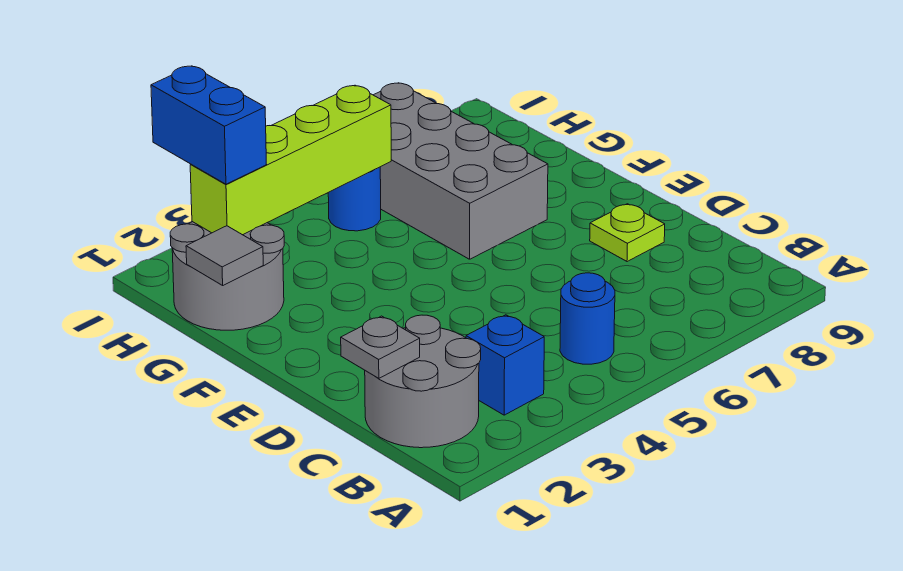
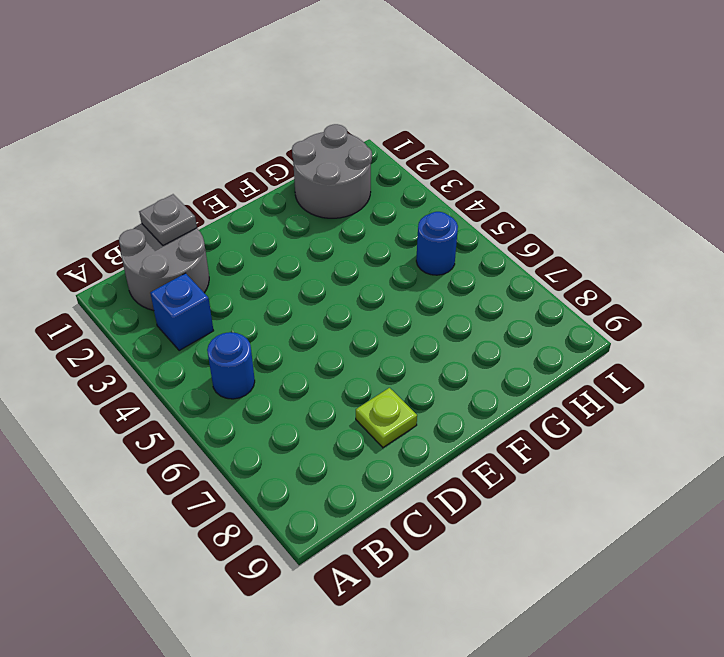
none -> grey 2x4 brick [374,83,548,259]
none -> grey 1x1 tile [186,226,263,285]

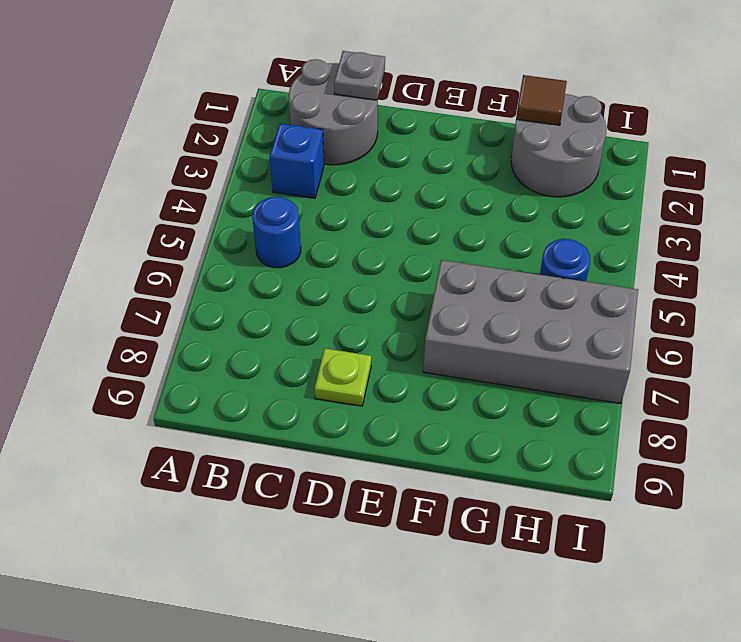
brown 1x1 tile [516,75,567,125] -> grey 1x1 tile [186,226,263,285]
none -> lime 1x4 brick [190,85,391,235]
none -> blue 1x2 brick [151,66,266,184]

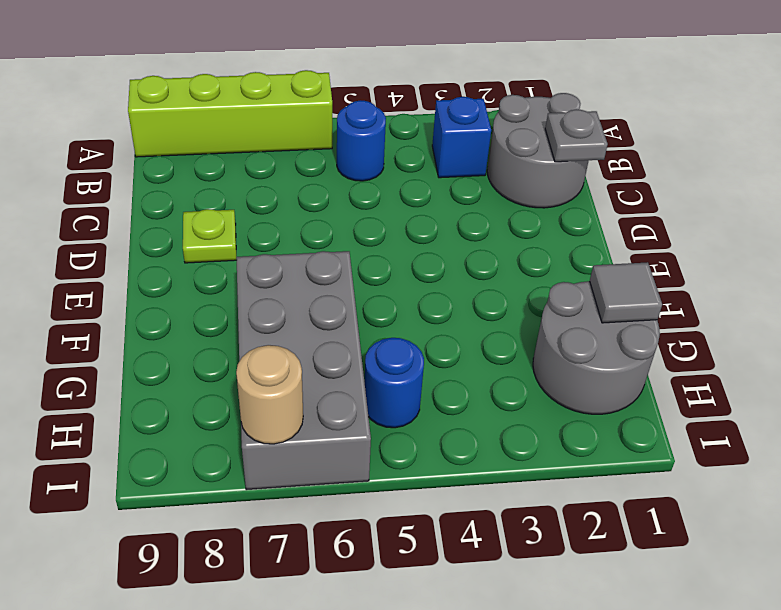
lime 1x4 brick [128,70,332,157] -> lime 1x4 brick moved to [190,85,391,235]
tan 1x1 round brick [236,345,303,444] -> none
none -> blue 1x2 brick [151,66,266,184]

